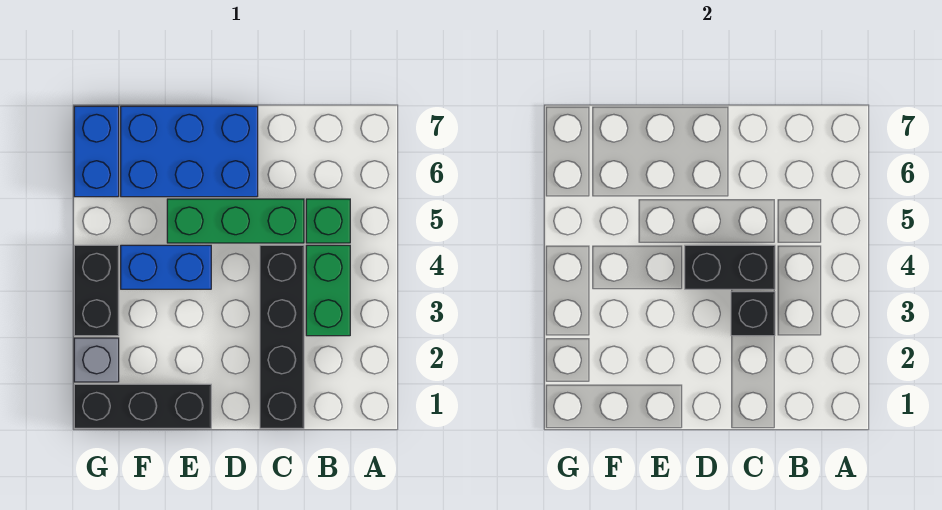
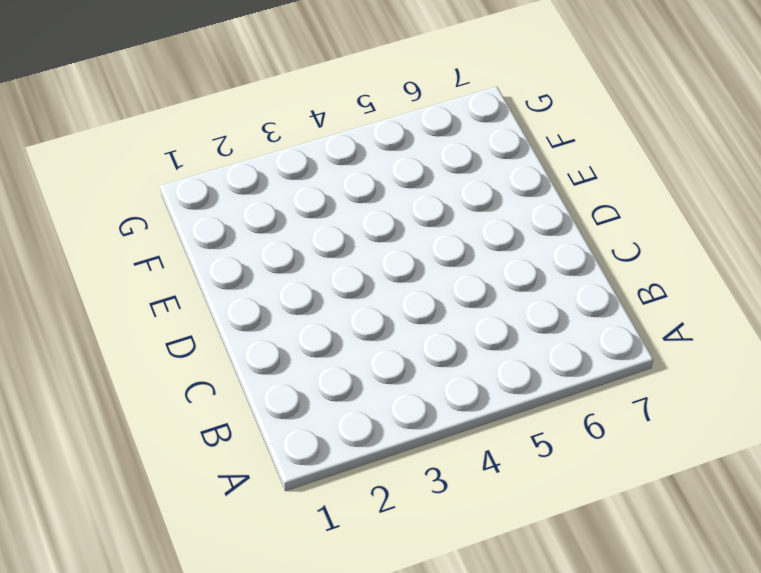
none -> green 1x2 brick [306,245,350,336]
none -> green 1x1 brick [306,199,350,243]
none -> black 1x4 brick [260,245,304,428]

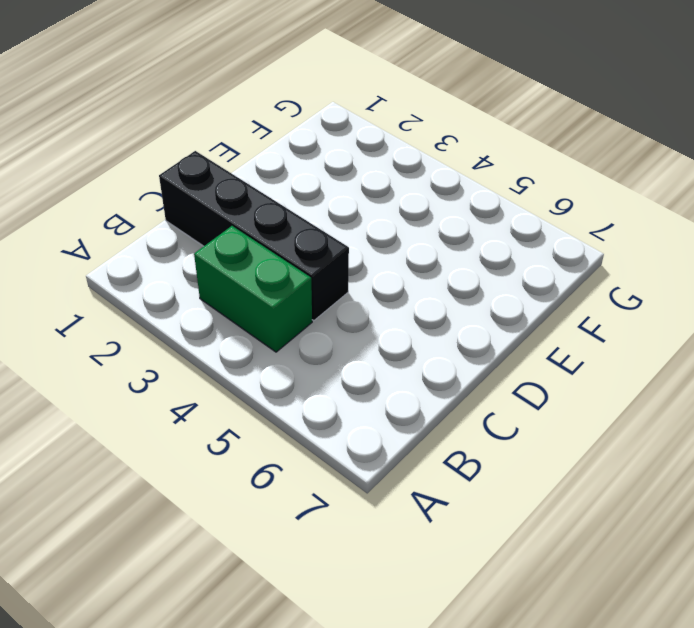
none -> green 1x1 brick [306,199,350,243]
none -> green 1x3 brick [167,199,304,243]
none -> blue 2x3 brick [121,106,258,197]

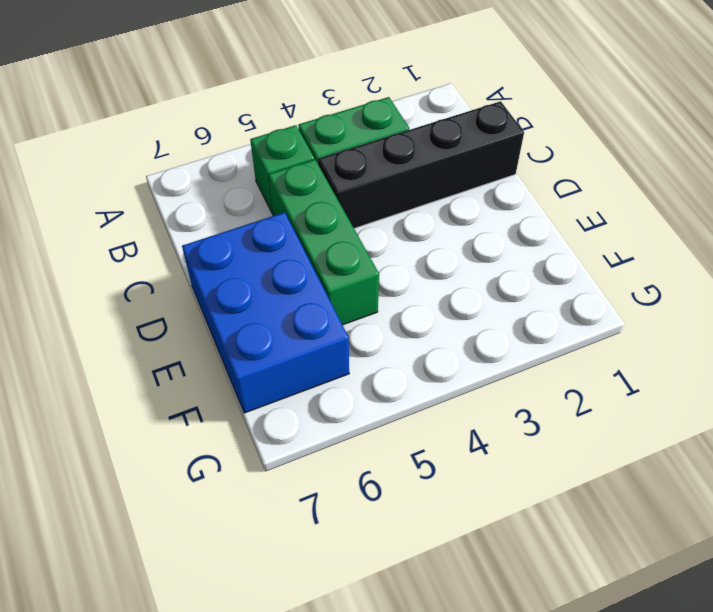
none -> black 1x3 brick [74,384,211,428]
none -> blue 1x2 brick [121,245,211,289]
none -> grey 1x1 brick [74,338,119,382]

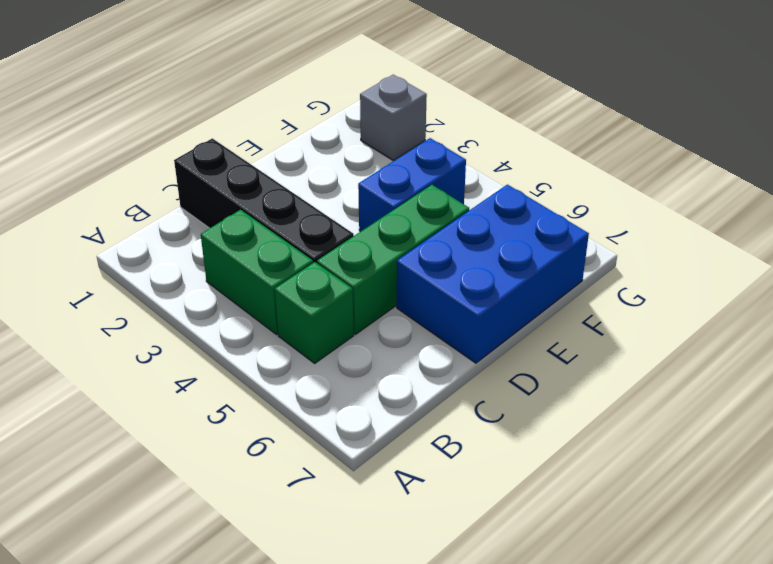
none -> black 1x3 brick [74,384,211,428]
none -> black 1x2 brick [74,245,119,336]
none -> blue 1x2 brick [74,106,119,197]

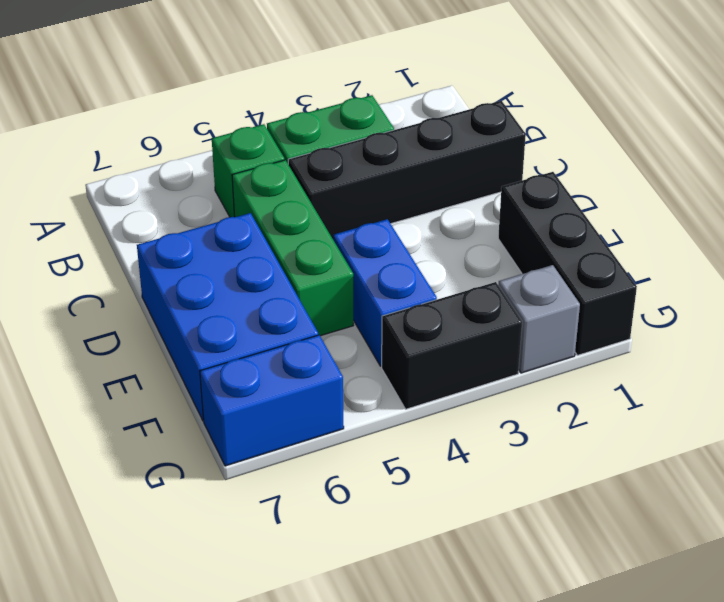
none -> black 1x1 brick [731,292,775,336]
none -> black 1x2 brick [685,245,775,289]

